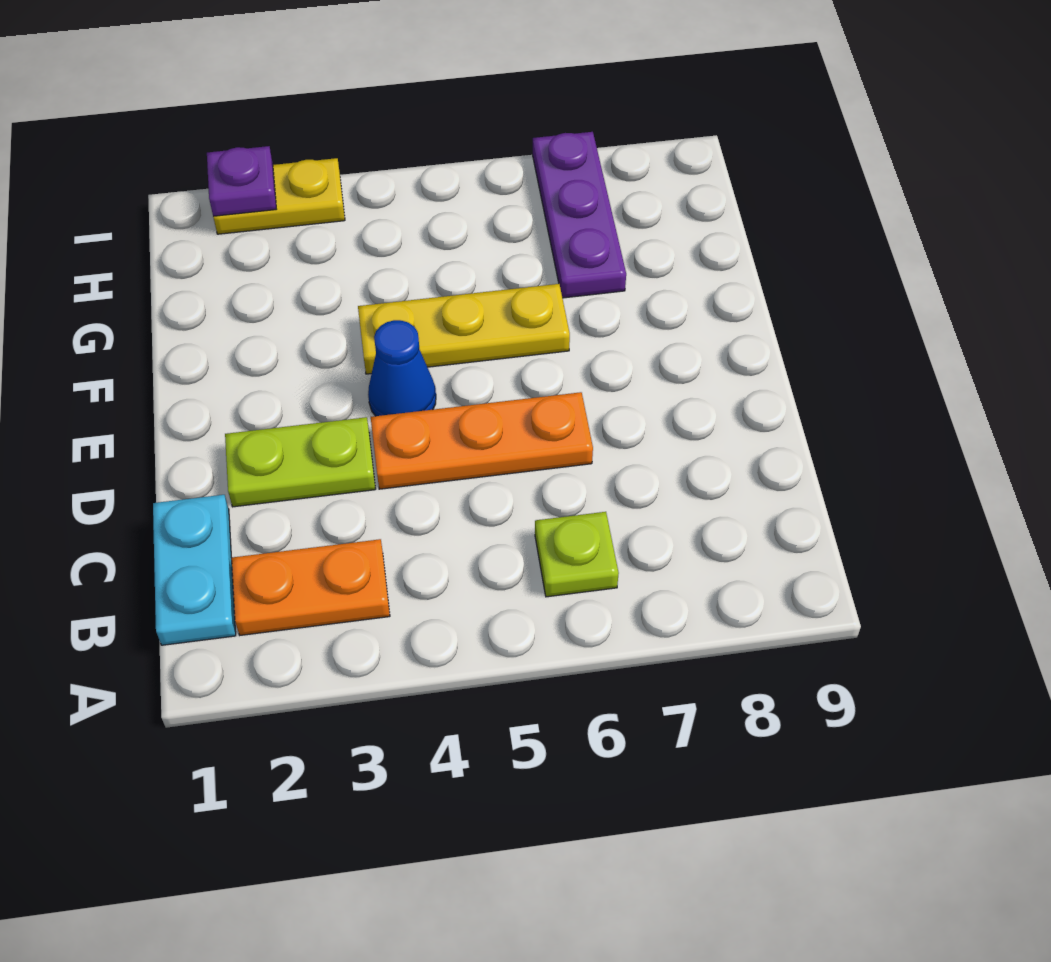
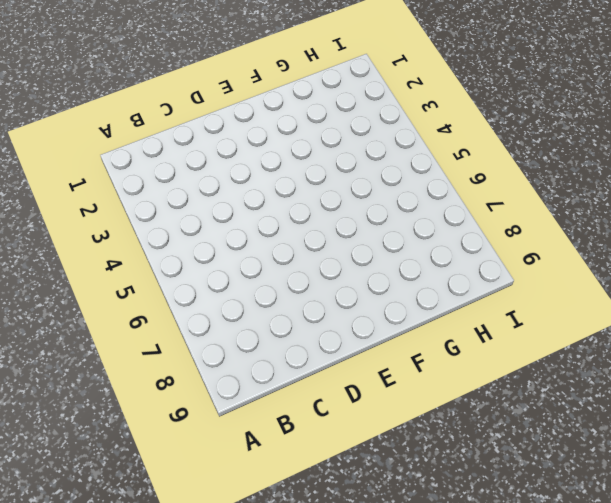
none -> cyan 1x2 plate [153,495,236,645]
none -> orange 1x2 plate [232,539,390,635]

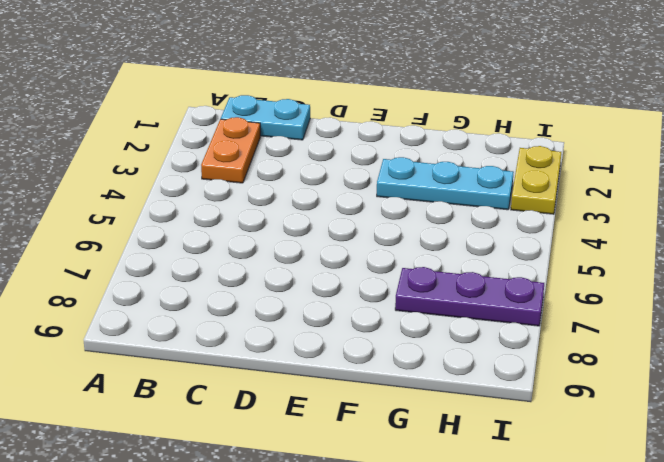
cyan 1x3 plate [377,157,514,210] -> none
none -> lime 1x1 plate [535,512,619,597]
none -> lime 1x2 plate [225,417,375,507]

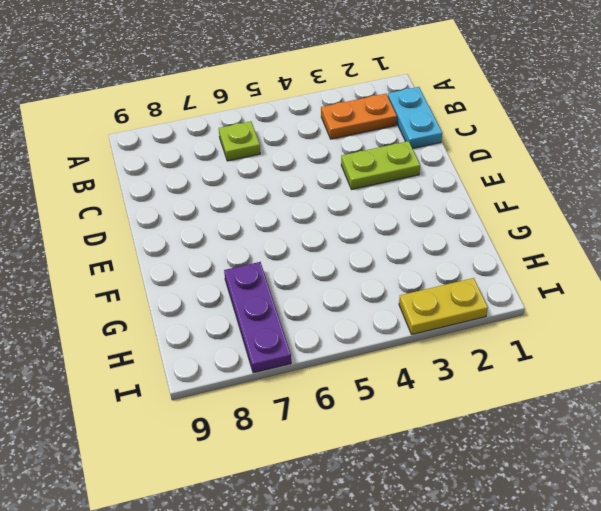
none -> orange 1x3 plate [371,392,593,489]
none -> blue 1x1 cone [368,320,436,416]

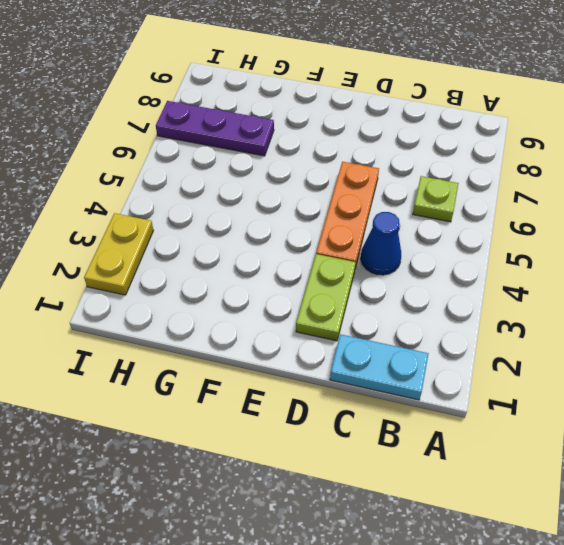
blue 1x1 cone [361,212,401,275] -> blue 1x1 cone moved to [368,320,436,416]
none -> orange 1x2 plate [232,539,390,635]
none -> yellow 1x3 plate [358,284,570,374]

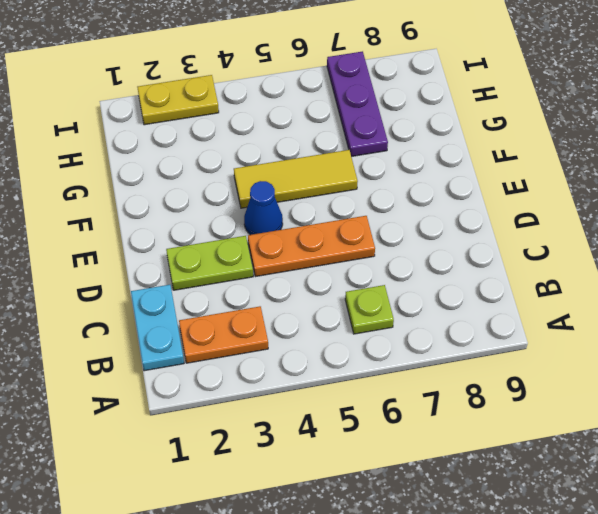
yellow 1x3 tile [234,150,358,208] -> yellow 1x3 plate [358,284,570,374]
none -> purple 1x1 plate [207,146,276,217]

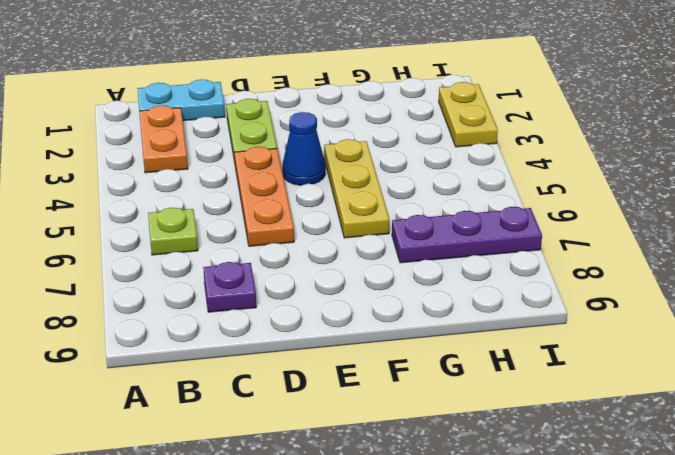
purple 1x1 plate [203,262,256,312] -> purple 1x1 plate moved to [207,146,276,217]

